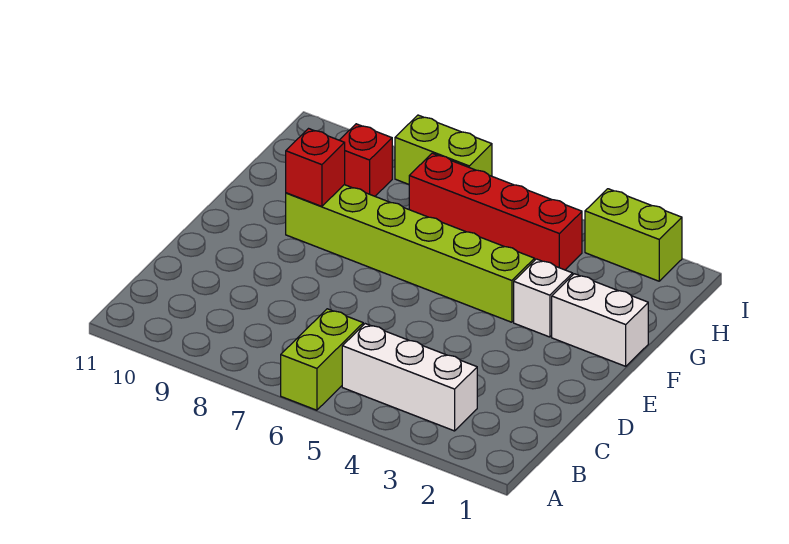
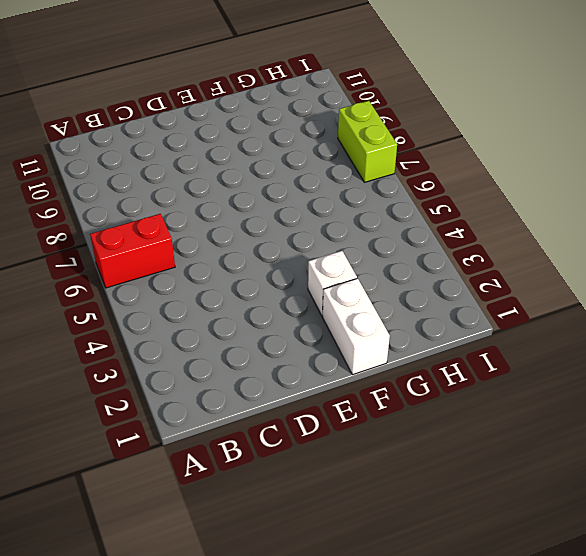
red 1x2 brick [90,214,175,288] -> lime 1x2 brick [281,309,363,410]
none -> white 1x3 brick [342,324,477,431]
none -> lime 1x6 brick [286,185,535,322]

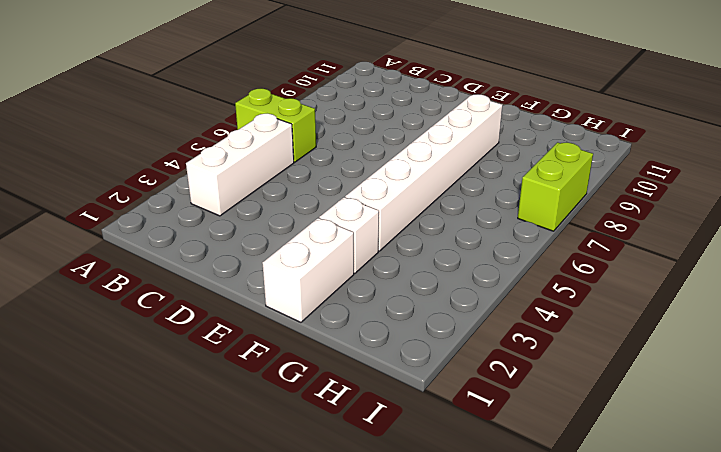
white 1x6 brick [345,94,503,251] -> lime 1x6 brick [286,185,535,322]
none -> red 1x4 brick [409,153,582,270]
none -> red 1x1 brick [340,124,392,196]

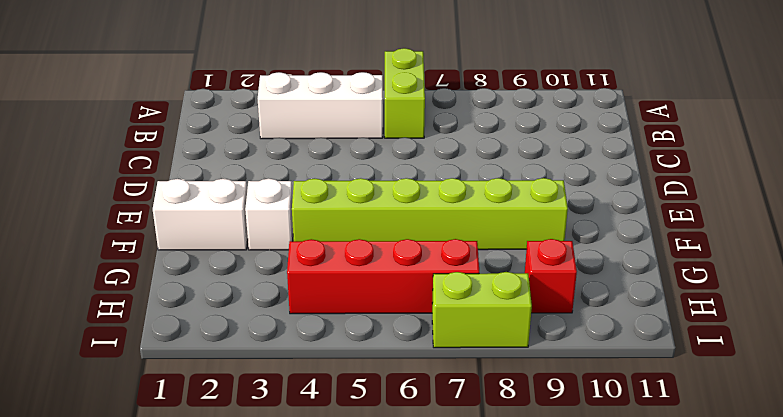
none -> lime 1x2 brick [585,189,682,281]
none -> red 1x1 brick [286,129,345,206]

